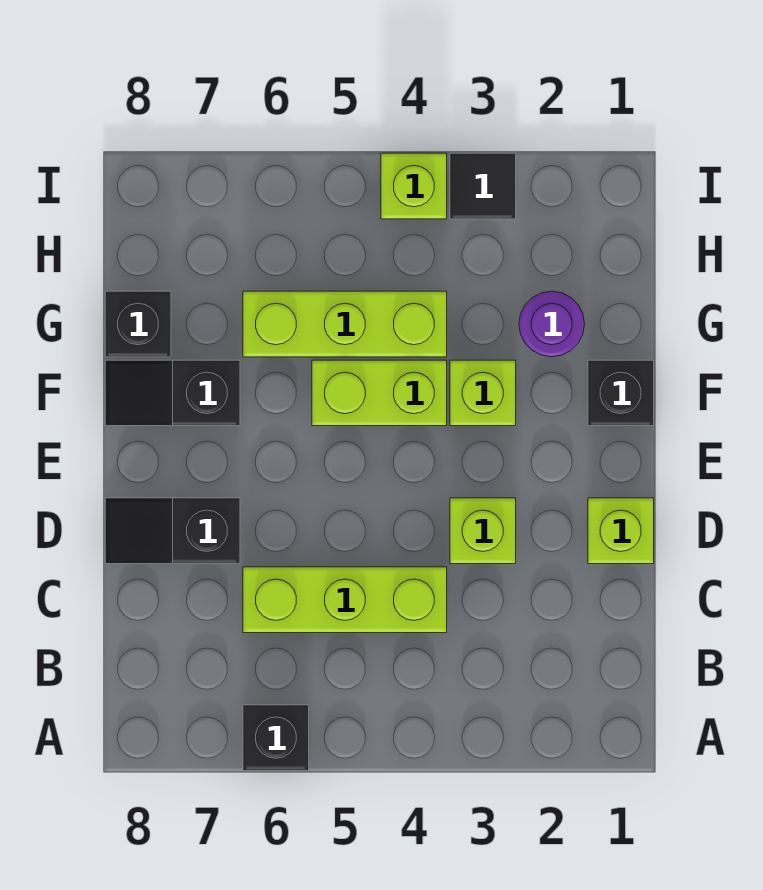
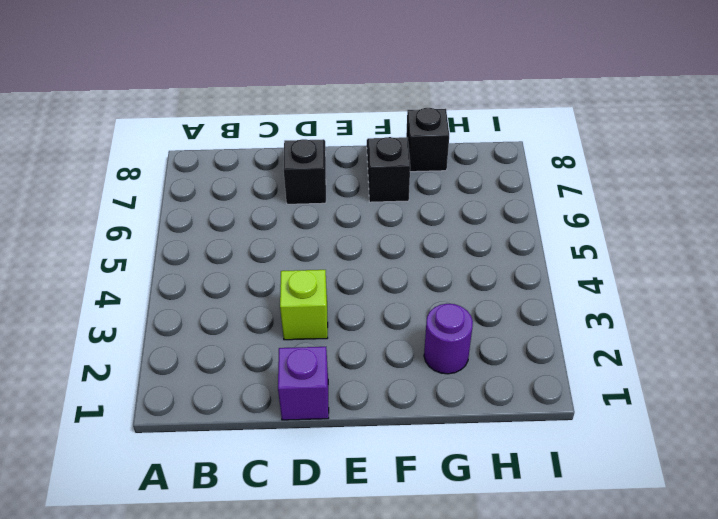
purple 1x1 brick [278,347,329,420] -> lime 1x1 brick [588,498,654,564]
none -> black 1x1 brick [243,705,309,771]
none -> lime 1x3 brick [243,567,447,633]
none -> black 1x1 brick [588,360,654,426]

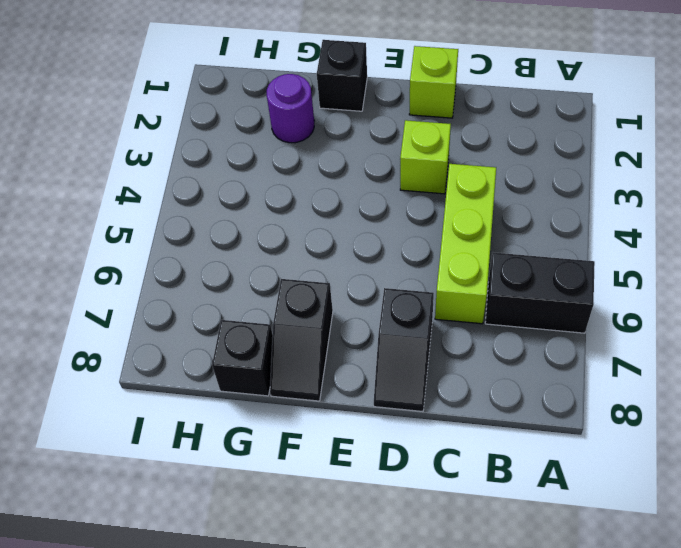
black 1x2 brick [485,252,595,333] -> black 1x1 brick [243,705,309,771]
none -> lime 1x1 brick [450,360,516,426]
none -> lime 1x2 brick [312,360,447,426]
none -> lime 1x3 brick [243,291,447,357]

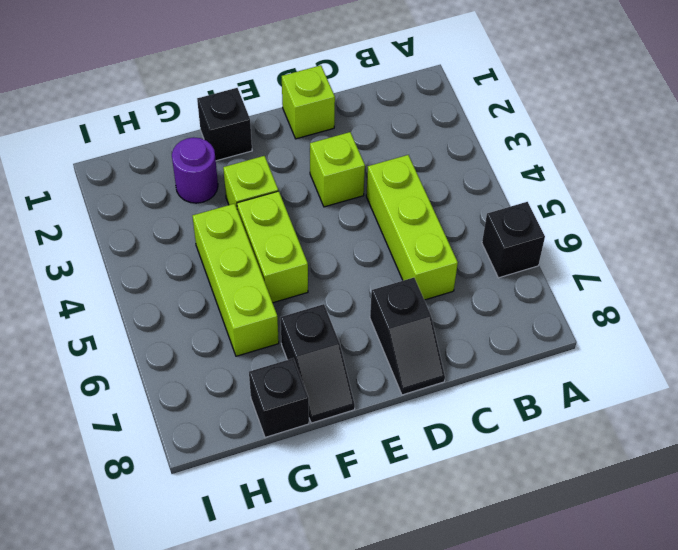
none -> black 1x1 tile [450,153,516,219]
none -> lime 1x1 brick [381,153,447,219]

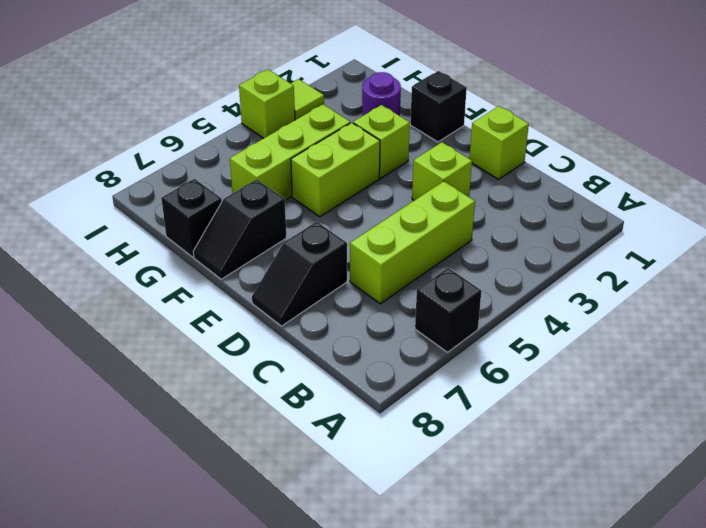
lime 1x1 tile [291,79,324,120] -> black 1x1 tile [450,153,516,219]

